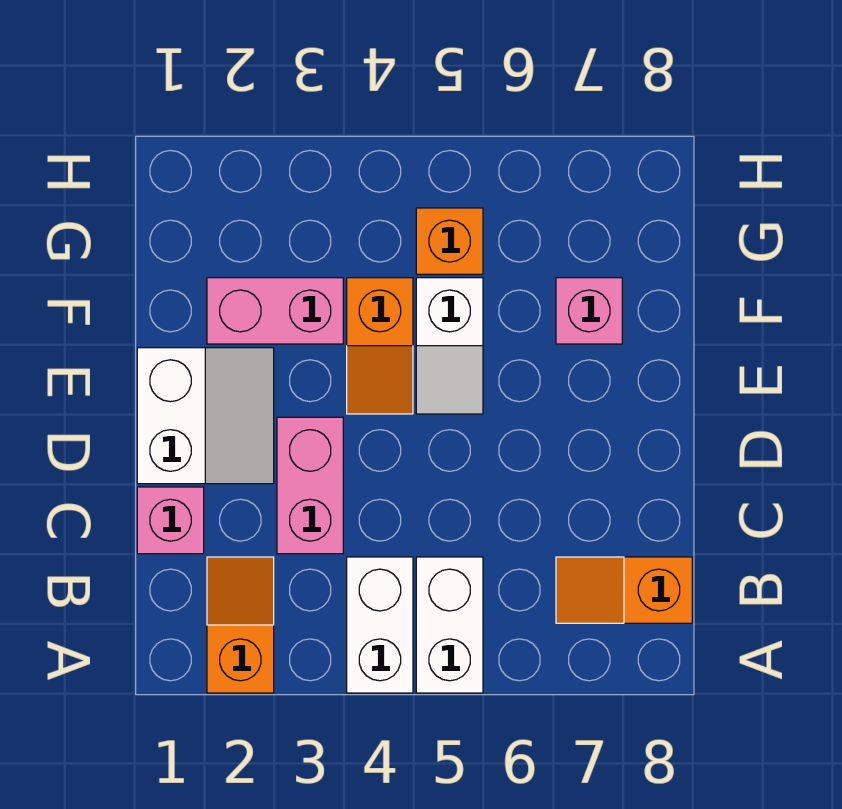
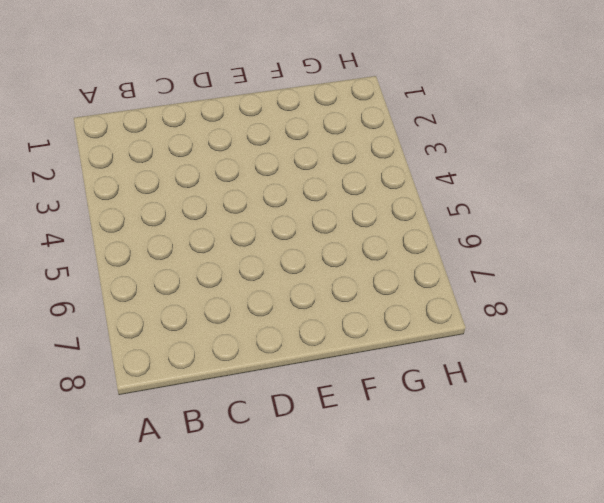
none -> orange 1x2 slope [207,557,274,693]
none -> white 1x2 brick [347,557,413,693]
none -> white 1x2 brick [416,557,483,693]

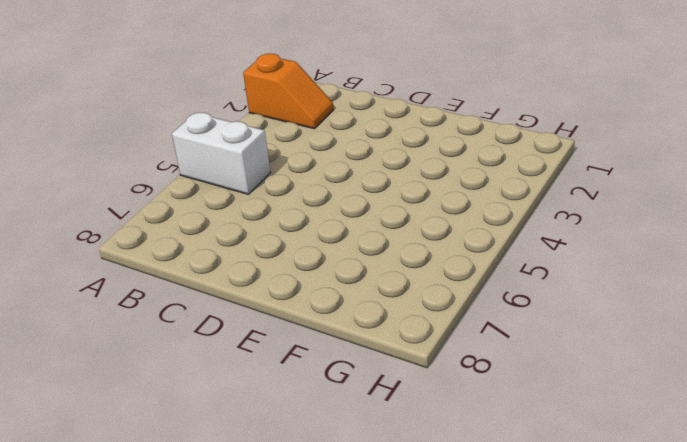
none -> white 1x2 brick [347,557,413,693]
none -> orange 1x2 slope [556,557,692,623]
none -> pink 1x1 brick [137,487,204,554]

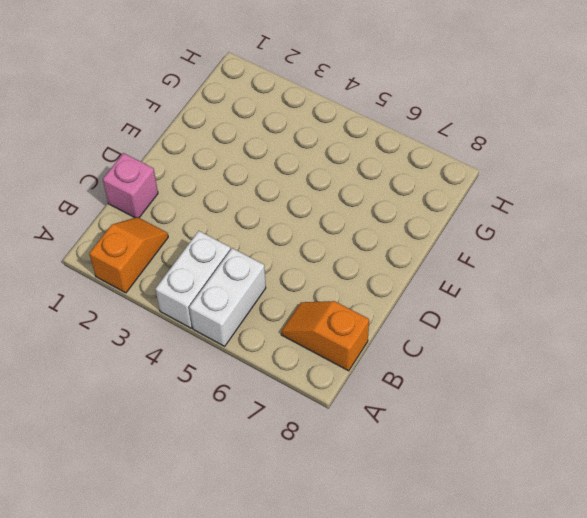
none -> pink 1x2 brick [277,417,343,554]
none -> white 2x2 slope [137,348,274,484]
none -> orange 1x2 slope [347,278,413,414]

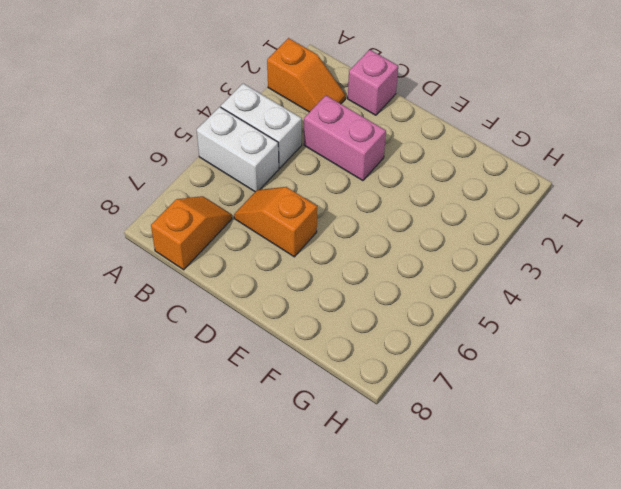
orange 1x2 slope [234,187,317,257] -> orange 1x2 slope moved to [347,278,413,414]
none -> white 2x2 slope [137,348,274,484]
none -> white 1x2 slope [416,278,483,414]
none -> pink 1x2 brick [207,278,343,344]

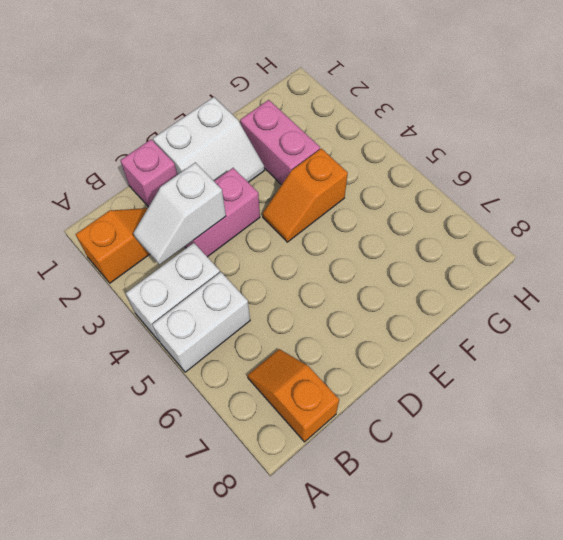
white 1x2 slope [134,162,226,265] -> white 1x2 slope moved to [416,278,483,414]
none -> pink 1x1 brick [556,278,622,344]
none -> orange 1x1 brick [416,208,483,274]

